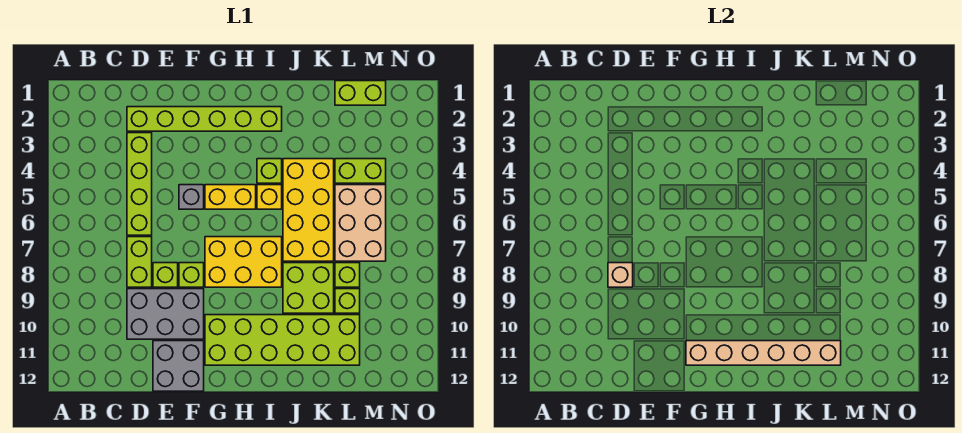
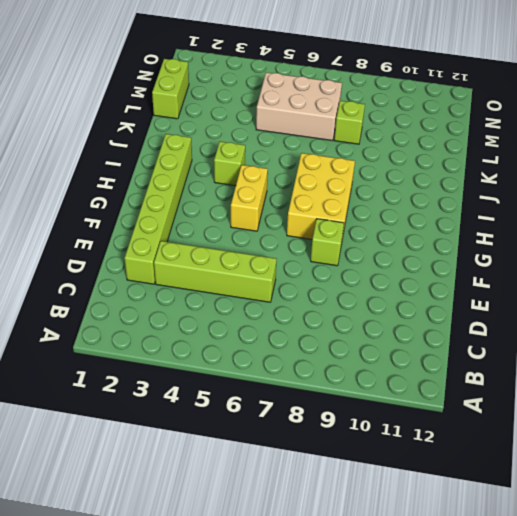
none -> lime 1x2 brick [127,237,152,287]
none -> grey 2x3 brick [127,289,204,339]
none -> lime 1x1 brick [153,263,178,287]

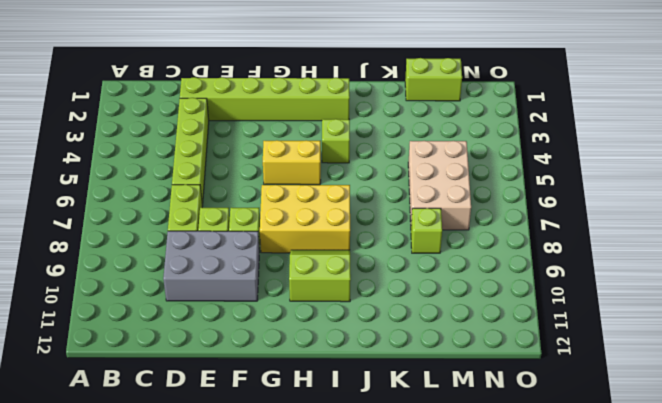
lime 2x2 slope [289,250,351,302] -> lime 2x6 brick [205,315,360,365]
none -> grey 2x2 brick [153,341,204,391]
none -> grey 1x1 brick [179,185,204,209]
none -> yellow 1x1 brick [257,185,282,209]

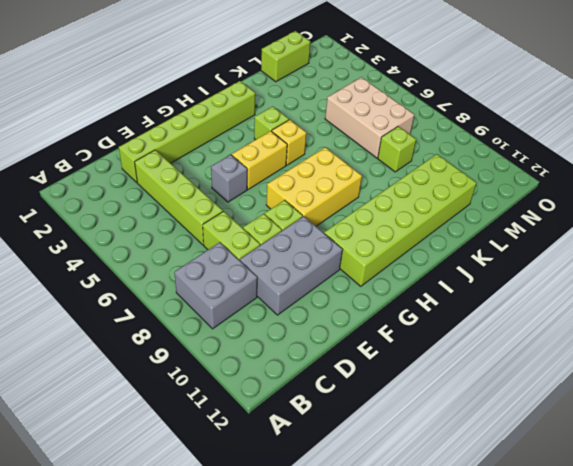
grey 2x2 brick [174,242,257,329] -> grey 2x2 brick moved to [153,341,204,391]
none -> yellow 2x4 brick [283,159,334,261]
none -> lime 2x2 brick [283,263,334,313]
none -> lime 1x2 brick [335,159,386,183]

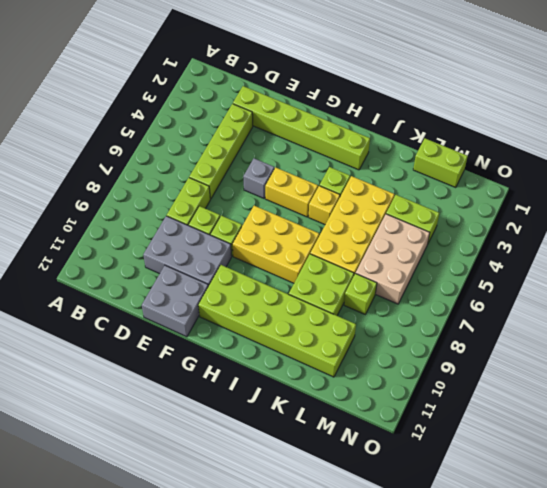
none -> lime 1x1 brick [335,289,360,313]
none -> tan 1x1 brick [608,263,633,287]
none -> tan 1x6 brick [686,341,841,365]

